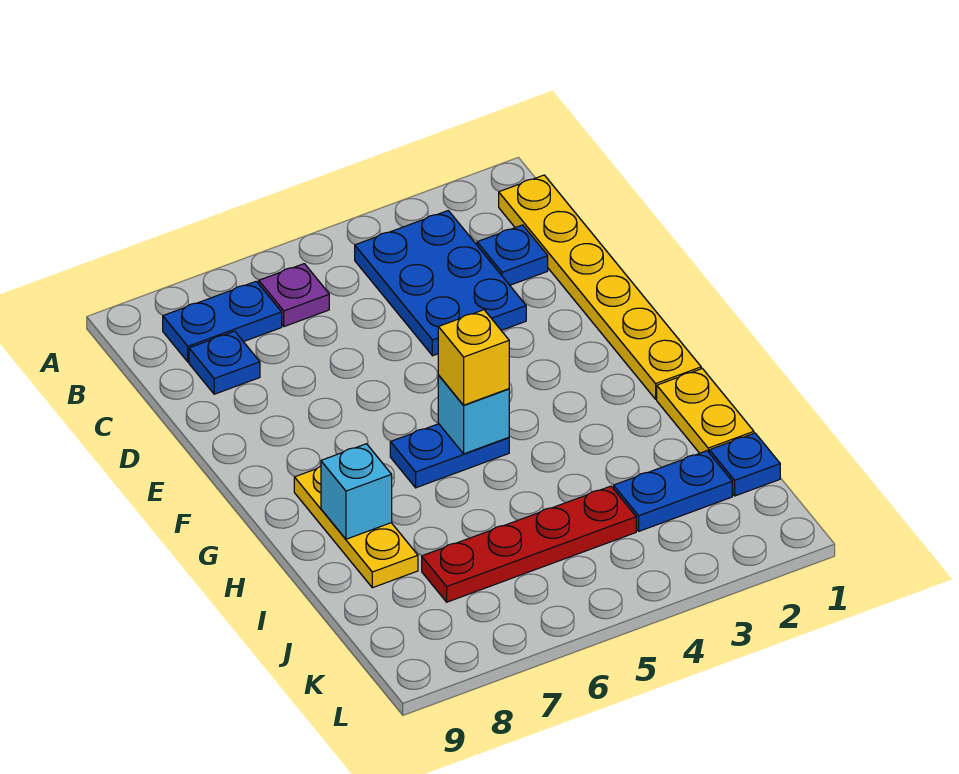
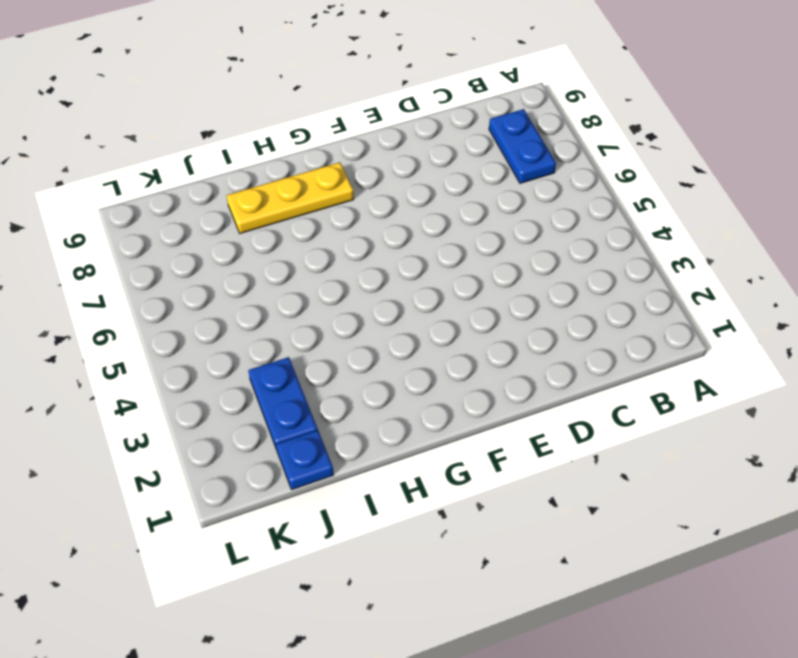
none -> yellow 1x6 plate [499,175,701,399]
none -> blue 2x3 plate [355,211,526,356]
none -> purple 1x1 plate [259,264,329,327]

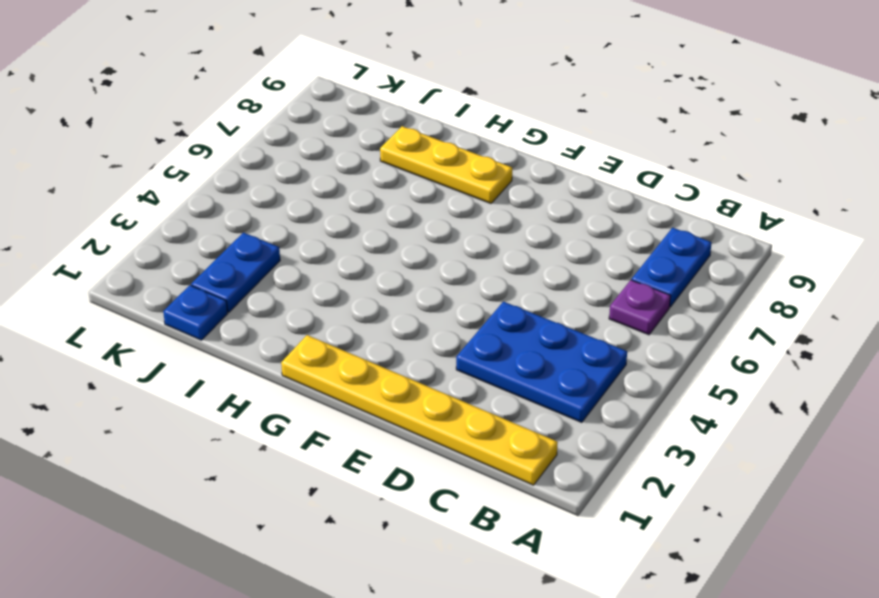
none -> blue 1x1 plate [477,225,548,285]
none -> blue 1x1 plate [189,331,260,394]
none -> blue 1x2 plate [390,424,509,488]

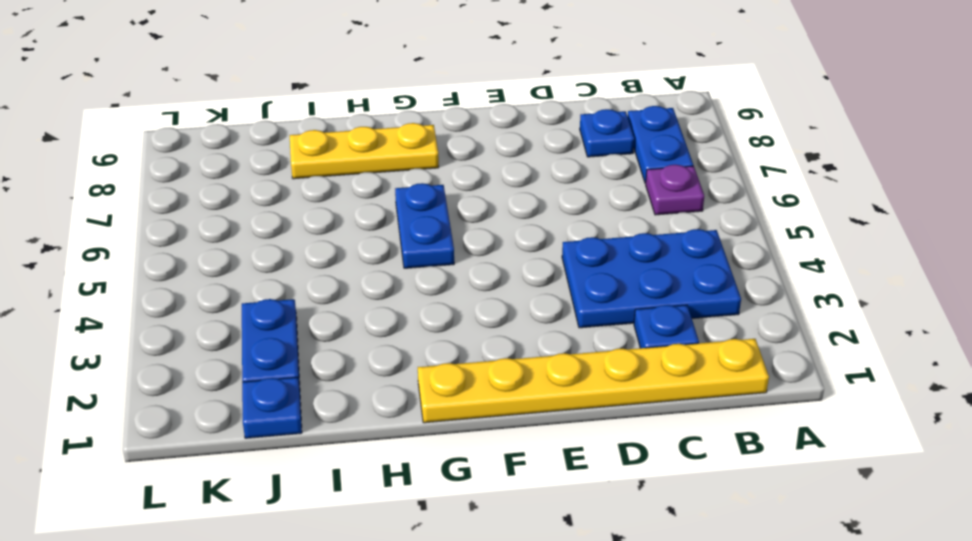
none -> yellow 1x2 plate [657,369,754,453]
none -> red 1x4 plate [422,486,636,602]
none -> cyan 1x1 brick [438,375,509,454]

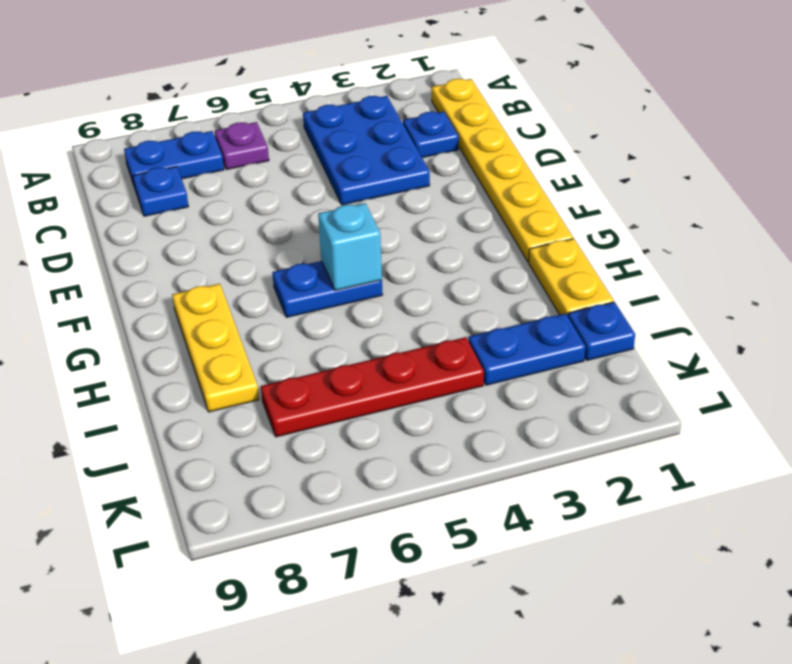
none -> cyan 1x1 brick [321,444,392,539]
none -> yellow 1x1 brick [438,310,509,405]

